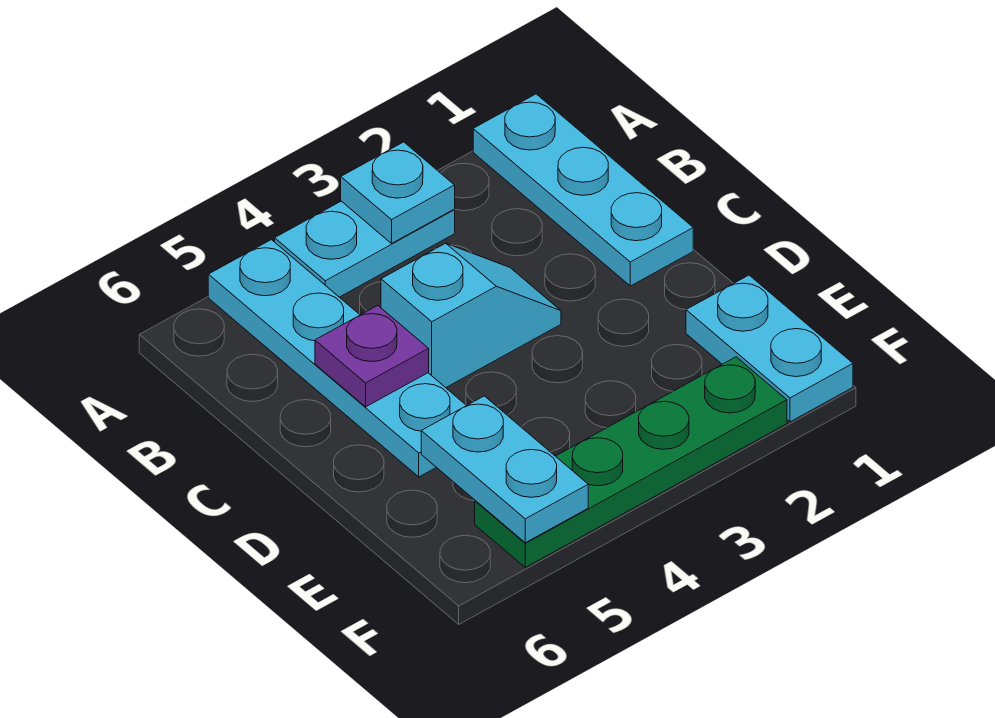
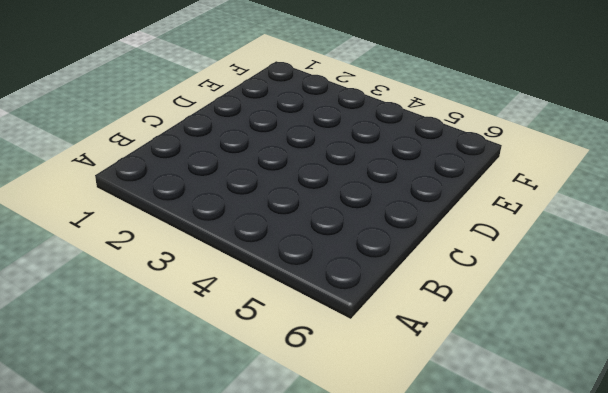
none -> cyan 1x3 plate [473,94,693,286]
none -> cyan 1x2 plate [275,201,455,297]

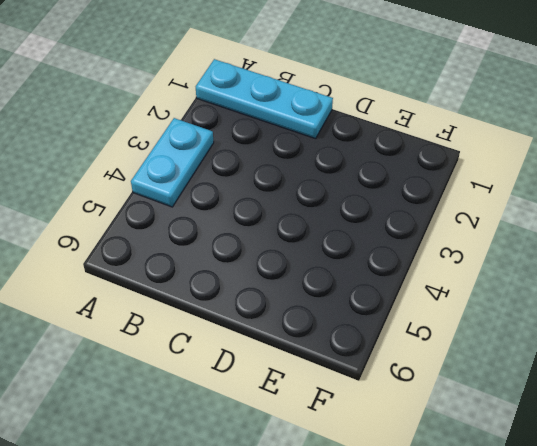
none -> cyan 1x4 plate [208,240,467,477]
none -> cyan 1x2 slope [381,243,561,388]

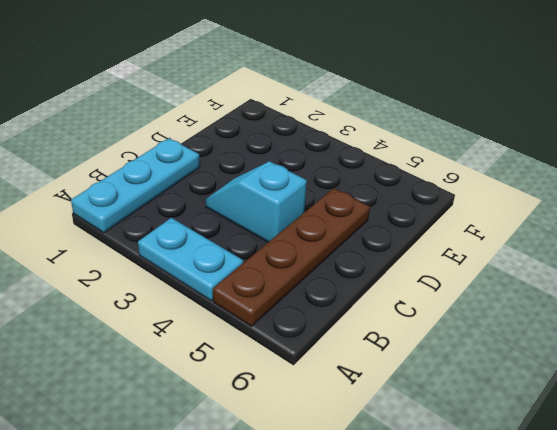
brown 1x4 plate [213,188,370,326] -> cyan 1x4 plate [208,240,467,477]
none -> cyan 1x2 plate [686,275,853,422]
none -> green 1x4 plate [475,357,787,567]

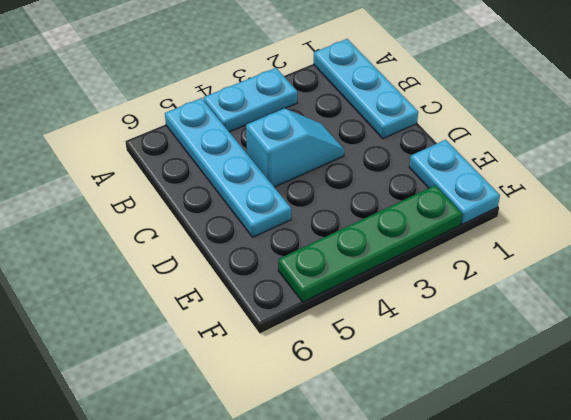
none -> cyan 1x1 plate [341,142,455,243]
none -> purple 1x1 plate [315,306,429,407]

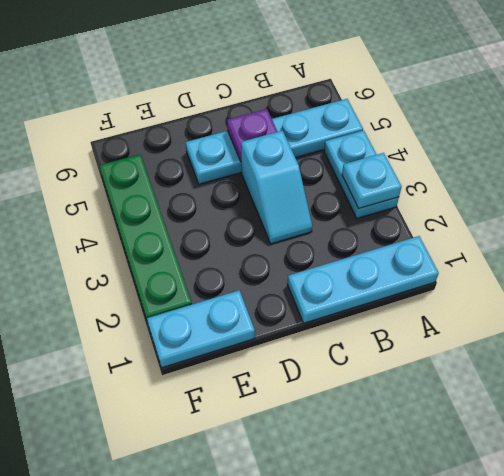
none -> cyan 1x2 plate [421,396,588,543]

